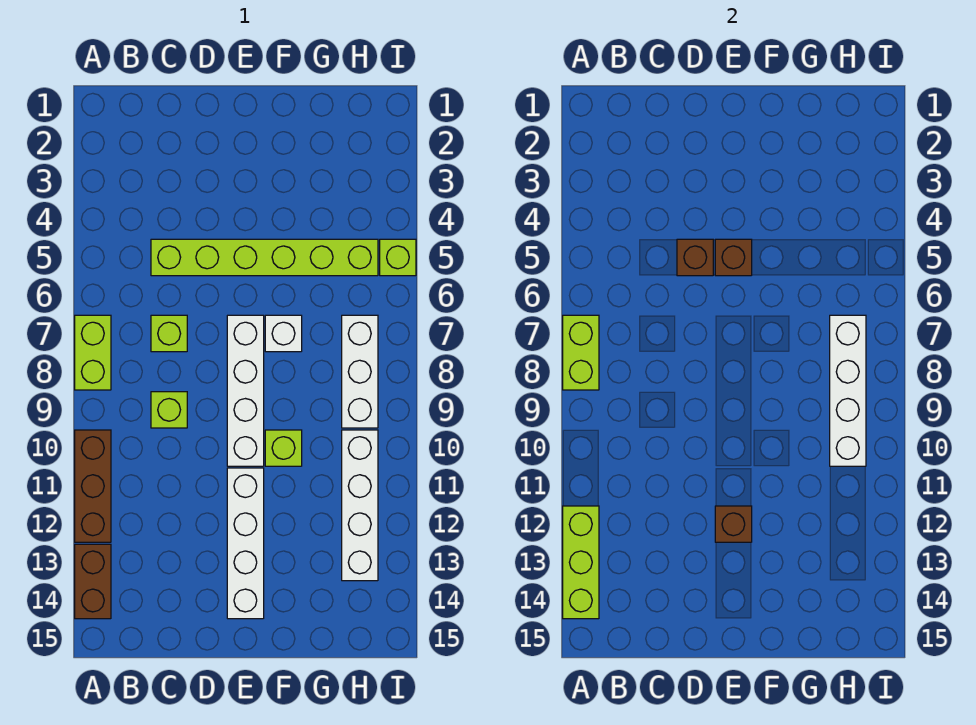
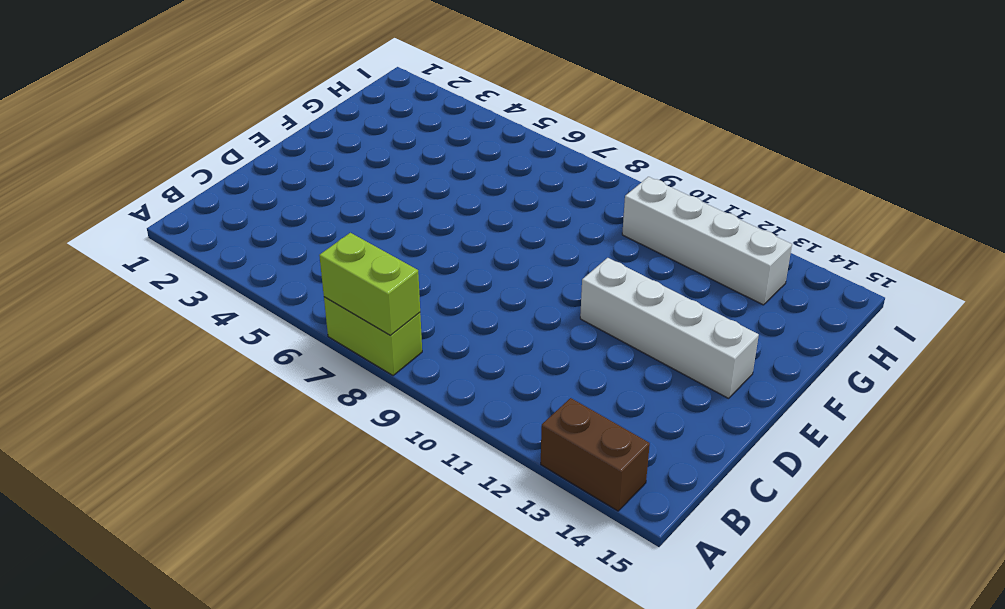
none -> brown 1x3 brick [75,430,111,542]
none -> lime 1x6 brick [151,239,378,276]
none -> lime 1x1 brick [151,315,187,352]

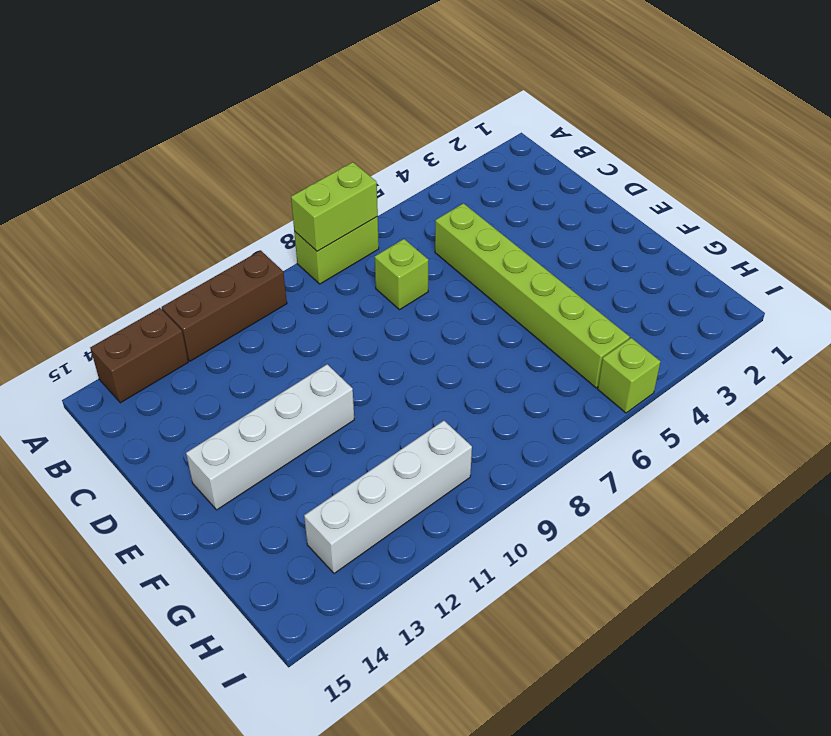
none -> lime 1x1 brick [151,392,187,428]
none -> white 1x4 brick [227,315,264,466]
none -> white 1x1 brick [265,315,302,352]

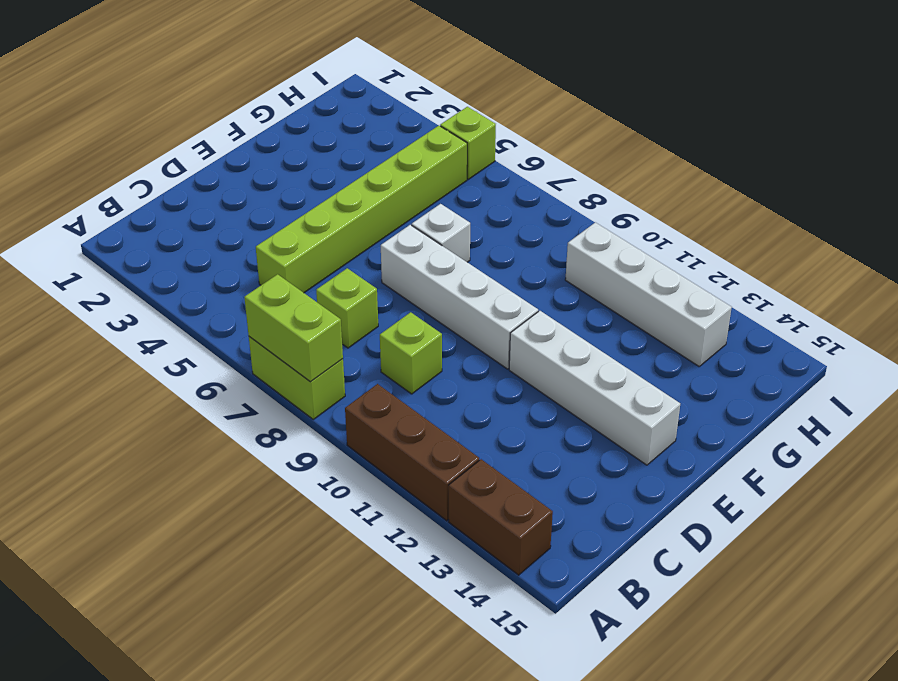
none -> lime 1x1 brick [265,430,302,466]
none -> white 1x3 brick [342,315,378,428]
none -> lime 1x3 brick [563,506,599,619]

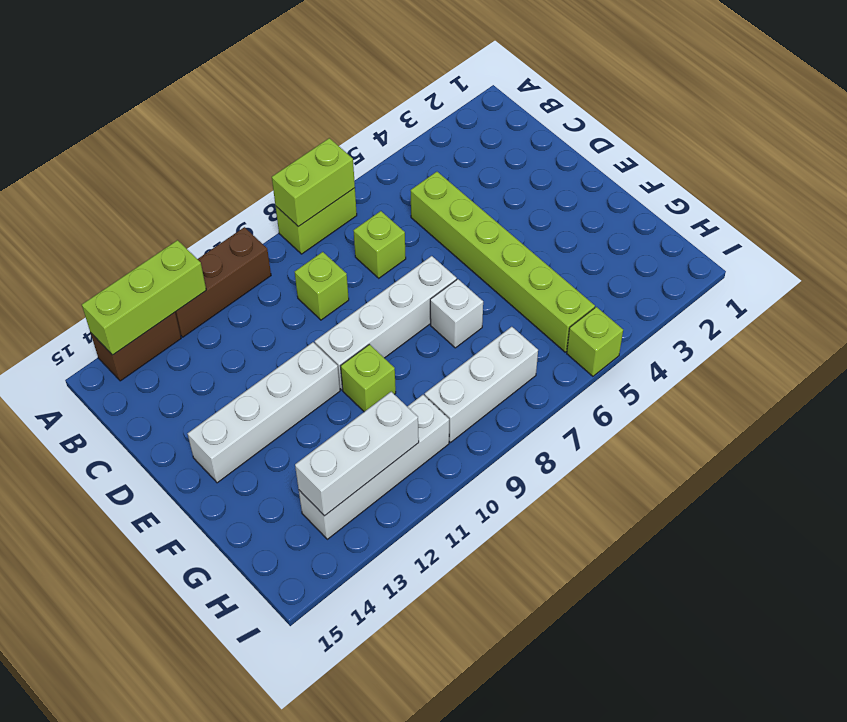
white 1x3 brick [295,392,419,516] -> none
none -> brown 1x1 brick [677,239,713,276]
none -> brown 1x1 brick [715,239,752,276]
none -> brown 1x1 brick [715,506,752,542]

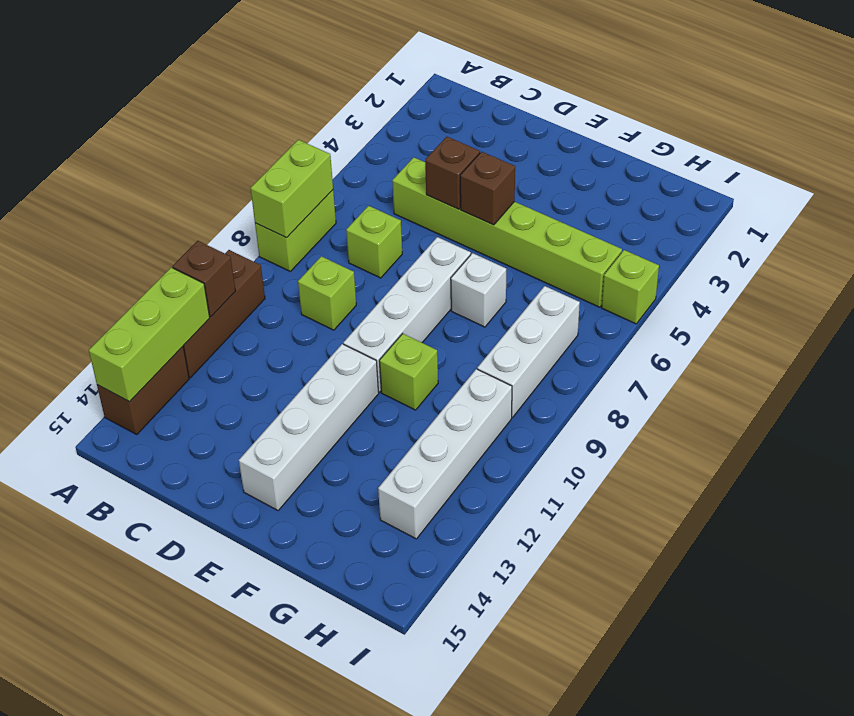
brown 1x1 brick [172,241,235,317] -> brown 1x1 brick moved to [715,506,752,542]
none -> white 1x4 brick [830,315,866,466]

